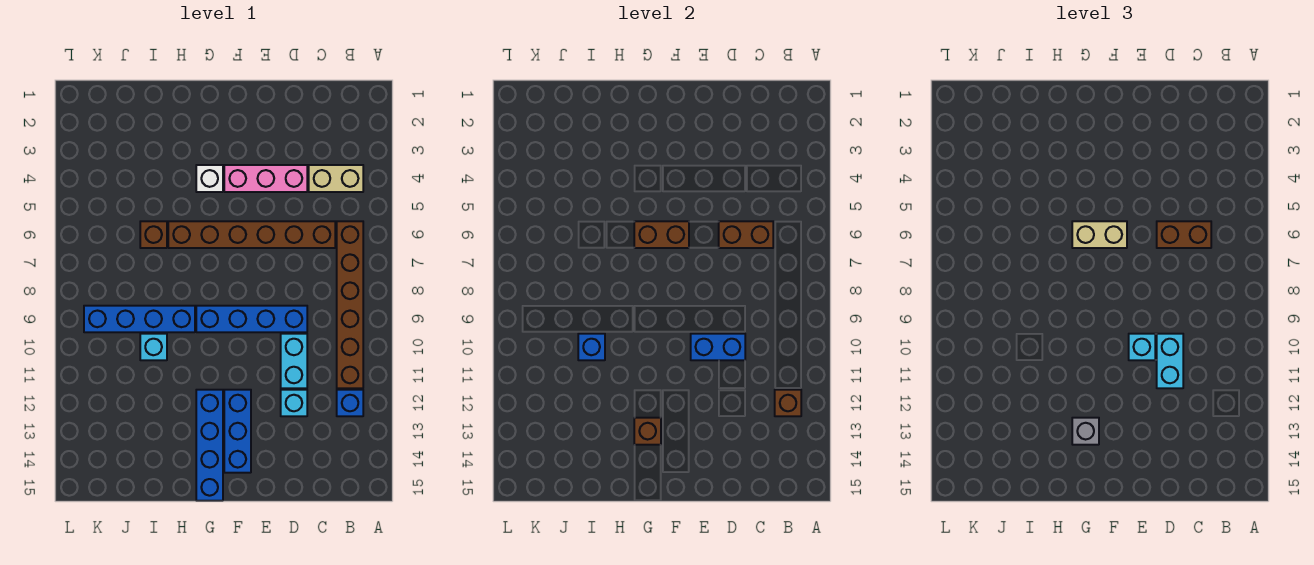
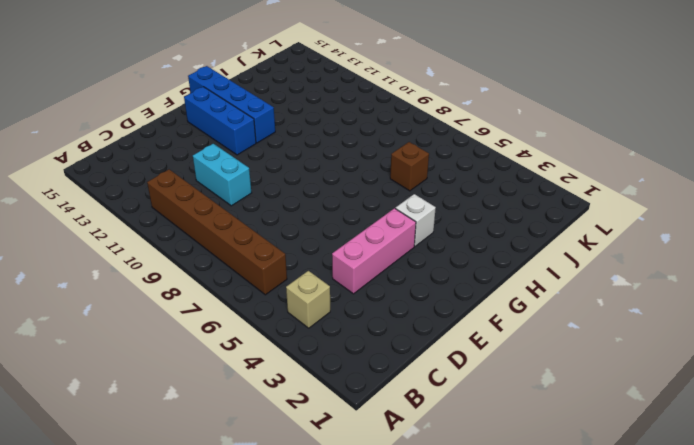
tan 1x1 brick [286,271,330,328] -> tan 1x2 brick [309,165,363,192]
none -> blue 1x1 brick [337,390,363,416]
none -> brown 1x6 brick [168,221,335,248]
none -> blue 1x4 brick [196,306,307,332]

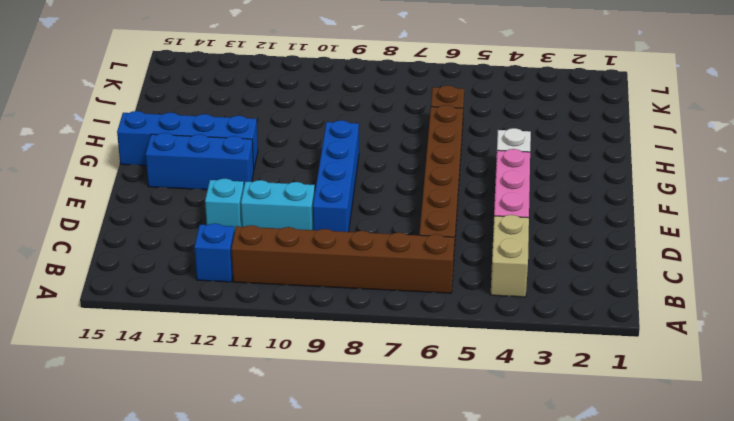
none -> blue 1x4 brick [84,306,195,332]
none -> cyan 1x1 brick [140,334,167,360]
none -> brown 1x1 brick [775,390,801,416]

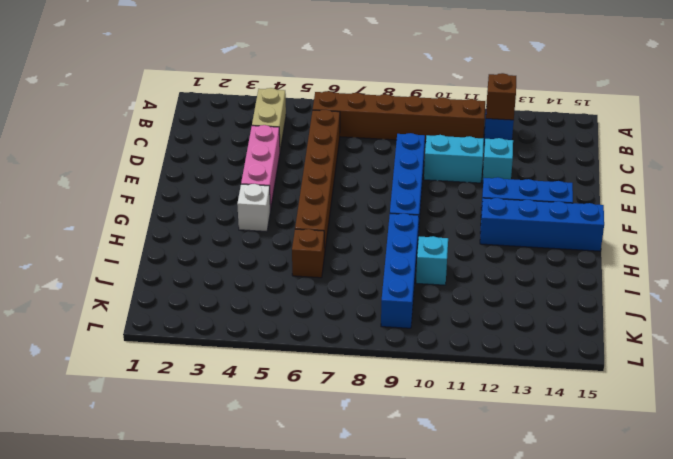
none -> brown 1x2 brick [719,221,773,248]
none -> blue 1x2 brick [691,334,745,360]
none -> brown 1x2 brick [634,221,689,248]

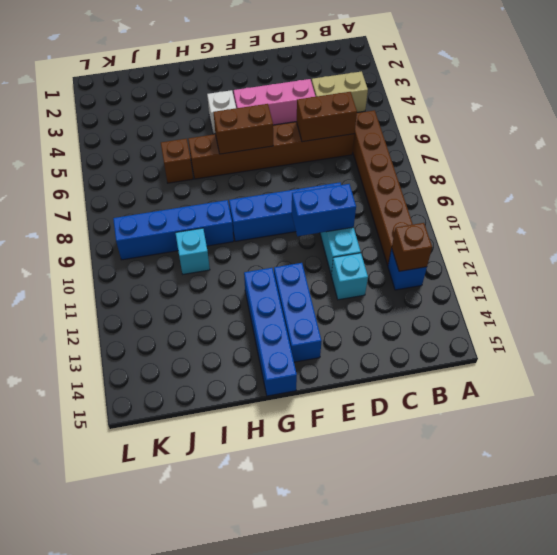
none -> brown 1x1 brick [634,418,661,445]
none -> blue 1x1 brick [578,334,605,360]
none -> brown 1x2 brick [1157,221,1211,248]

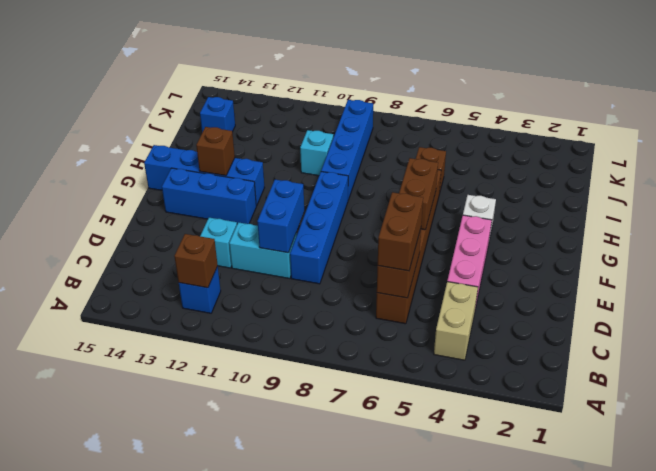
blue 1x1 brick [200,97,235,132] -> blue 1x1 brick moved to [578,334,605,360]
none -> brown 1x6 brick [337,221,363,388]
none -> cyan 1x2 brick [1157,334,1183,388]
none -> cyan 1x1 brick [1129,334,1155,360]

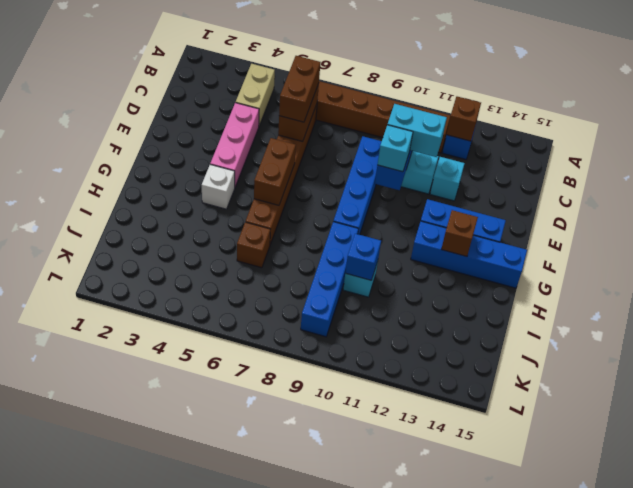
none -> tan 1x2 brick [1072,221,1127,248]
none -> grey 1x1 brick [1072,418,1099,445]

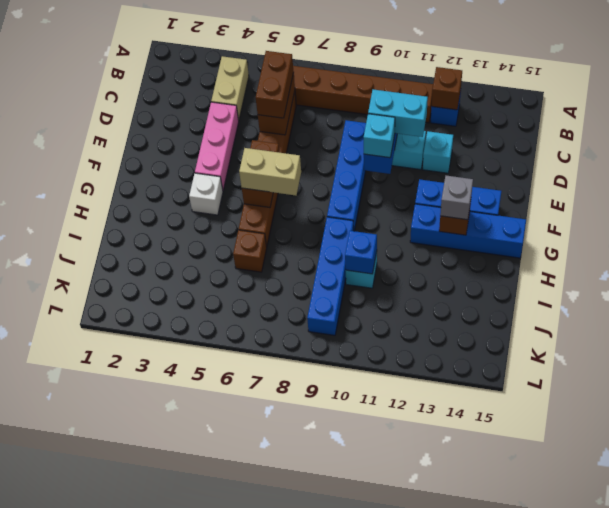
tan 1x2 brick [239,148,301,196] -> tan 1x2 brick turned to [1072,221,1127,248]

